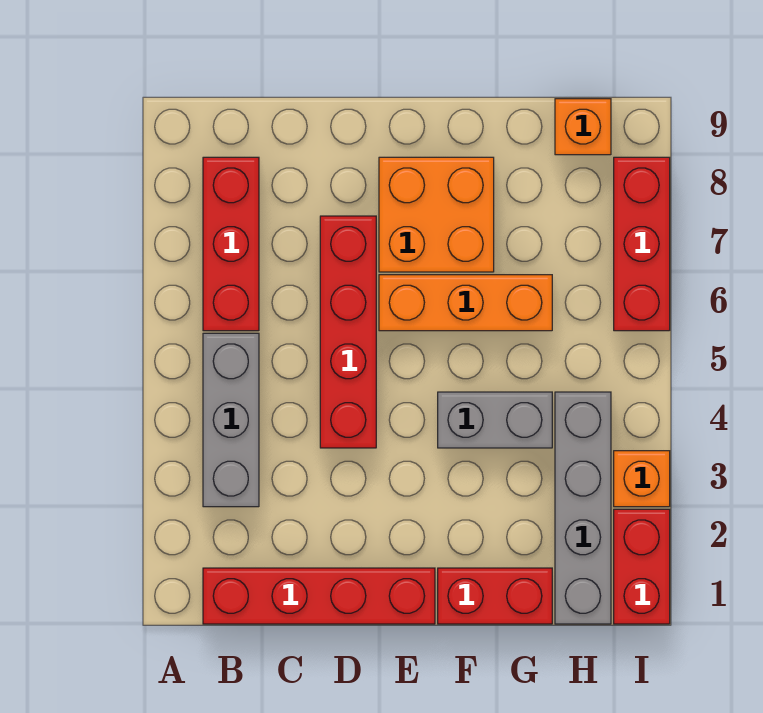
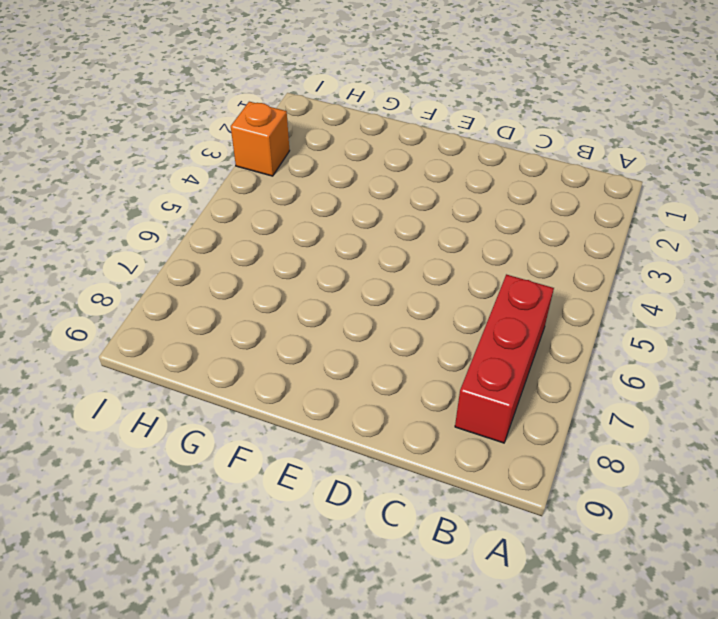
none -> red 1x4 brick [203,568,435,624]
none -> grey 1x3 brick [203,333,259,507]
none -> red 1x4 brick [320,216,376,448]

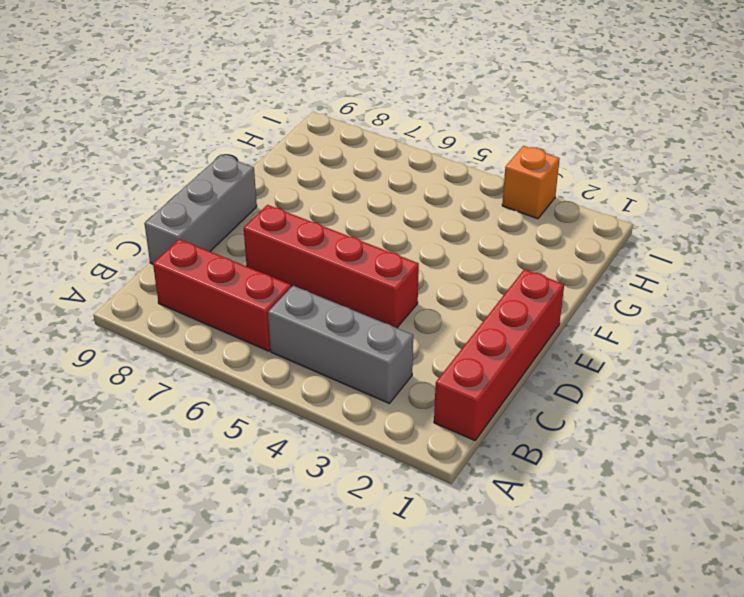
grey 1x3 brick [144,155,257,264] -> none
none -> orange 1x3 brick [379,275,552,331]
none -> orange 2x2 brick [379,157,494,272]
none -> red 1x2 brick [438,568,552,624]

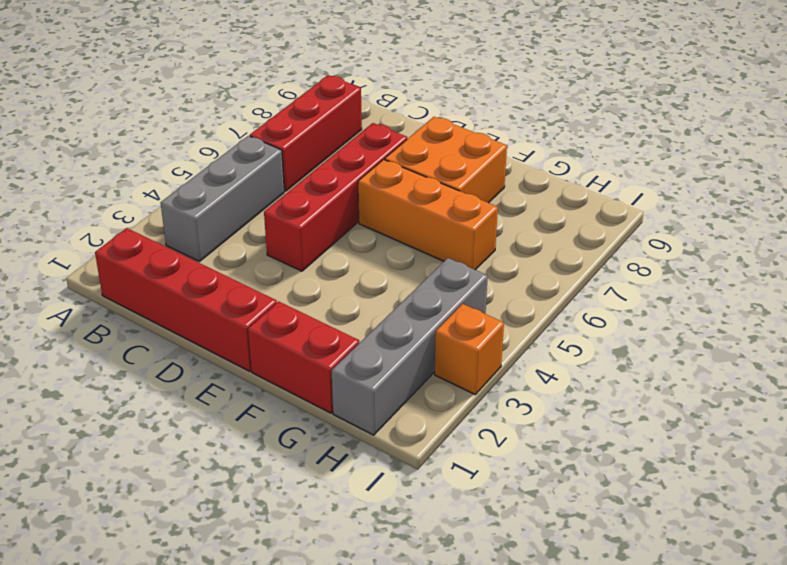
none -> grey 1x2 brick [438,392,552,448]
none -> orange 1x1 brick [555,99,611,155]
none -> red 1x2 brick [614,509,670,624]

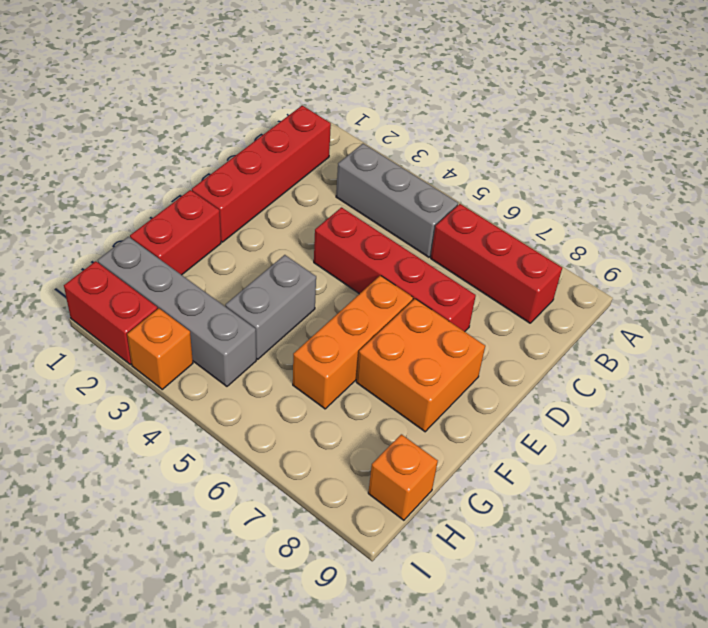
none -> red 1x3 brick [614,157,670,331]

